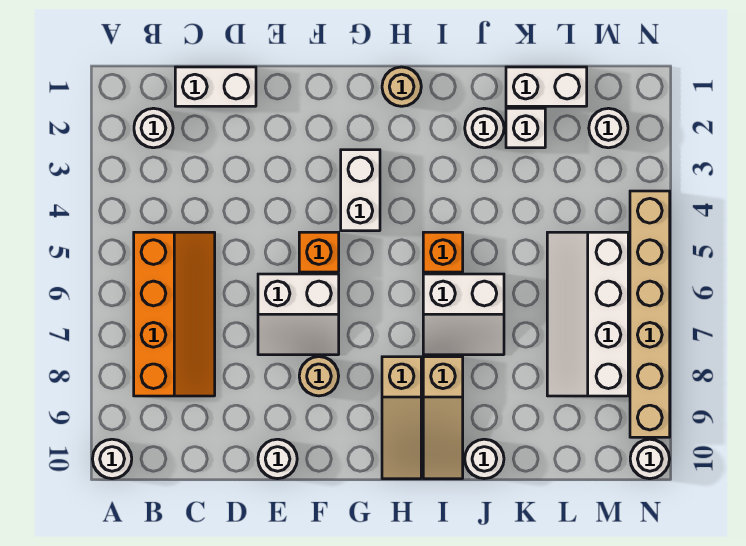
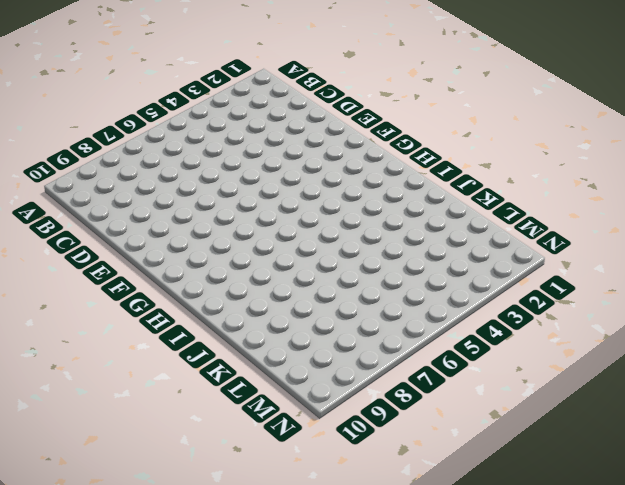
none -> white 1x1 round brick [93,439,132,479]
none -> white 1x1 round brick [134,108,173,148]
none -> orange 2x4 slope [134,232,215,396]

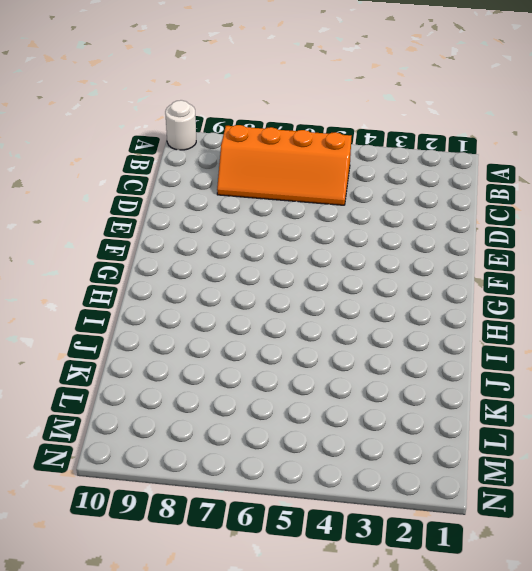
none -> white 1x1 round brick [134,108,173,148]
none -> white 1x2 brick [175,67,256,106]
none -> white 2x2 slope [258,274,339,355]

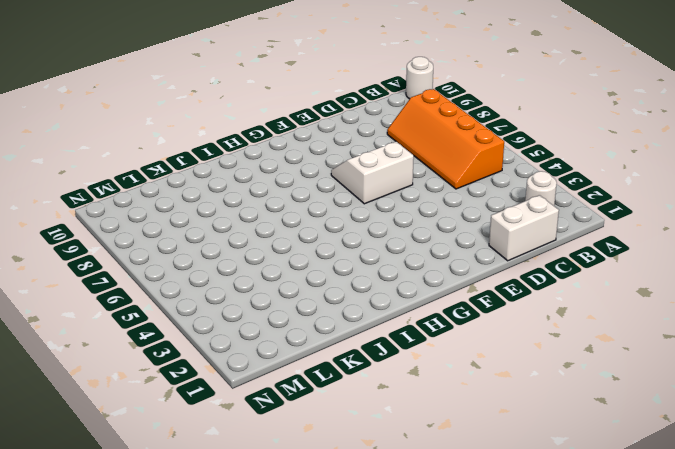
none -> white 1x1 round brick [258,439,297,479]
none -> orange 1x1 brick [299,232,339,272]
none -> tan 1x1 round brick [299,357,339,396]

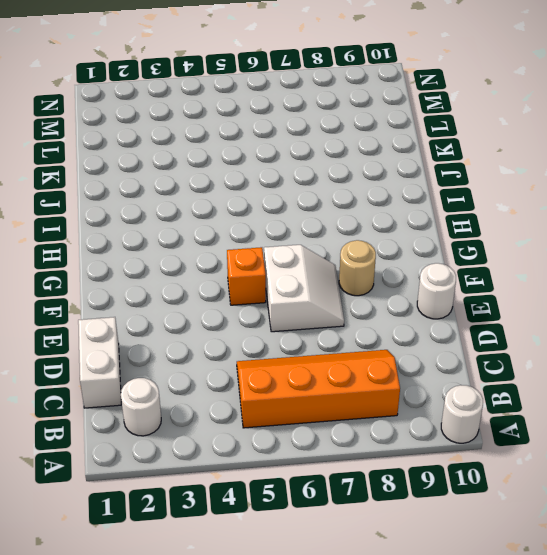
none -> white 1x2 brick [341,150,380,231]
none -> tan 1x1 round brick [382,67,421,106]
none -> tan 1x3 slope [382,357,421,479]

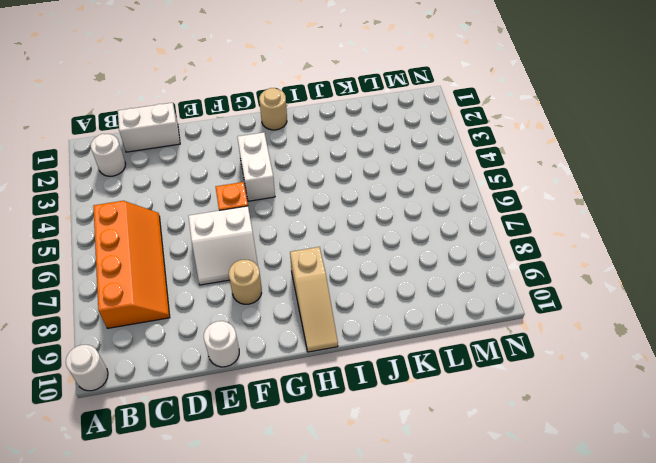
none -> orange 1x1 brick [423,232,463,272]
none -> white 2x2 slope [423,274,504,355]
none -> tan 1x3 slope [423,357,463,479]

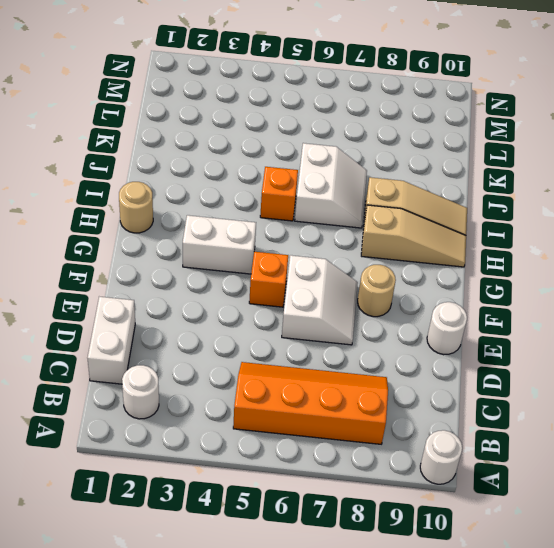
none -> white 1x1 round brick [465,108,504,148]
none -> white 1x1 round brick [465,439,504,479]
none -> white 1x2 brick [506,67,587,106]

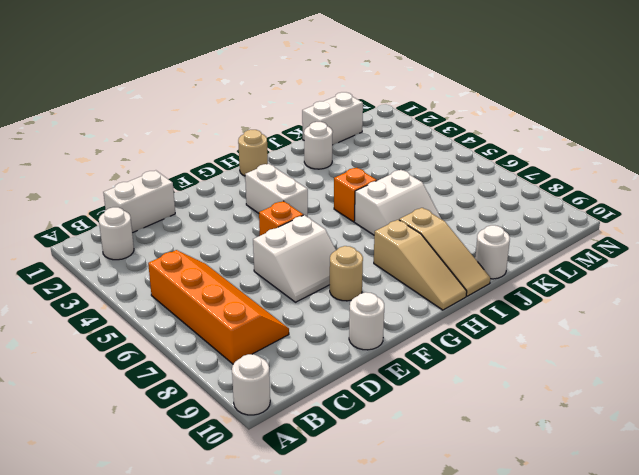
none -> white 1x1 brick [506,108,545,148]
none -> white 2x4 slope [547,232,628,396]
none -> white 1x1 round brick [589,108,628,148]

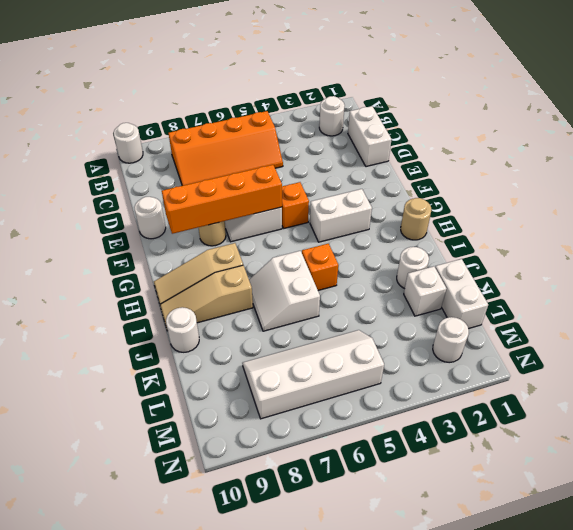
orange 1x4 brick [162,165,282,234] -> none
none -> tan 1x6 brick [630,191,670,437]
none -> white 1x1 round brick [630,439,669,479]

